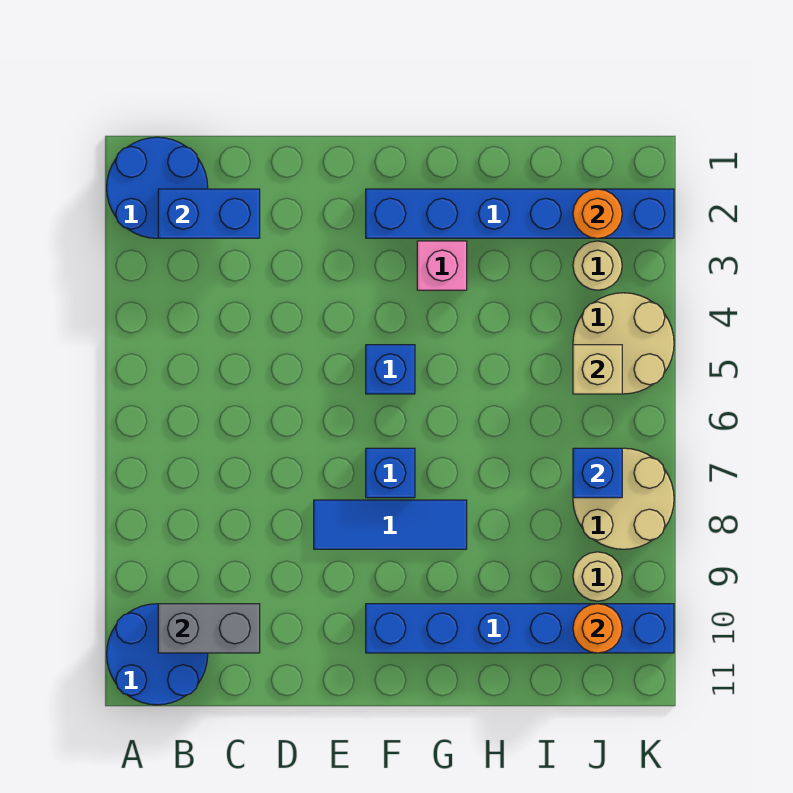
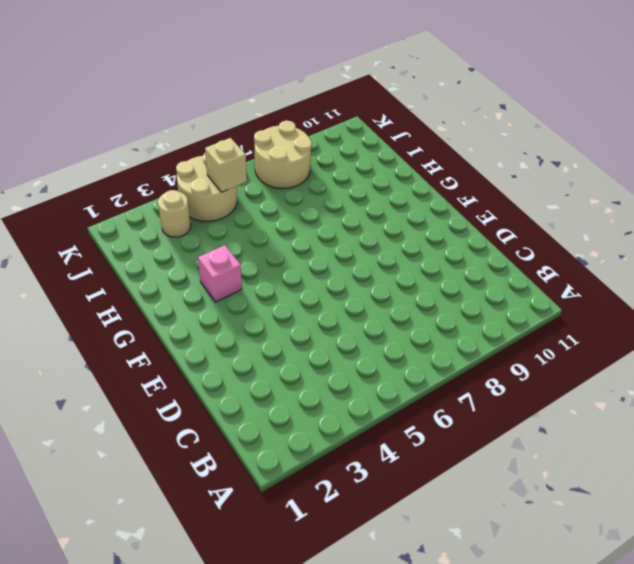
none -> blue 2x2 round brick [107,137,208,238]
none -> blue 2x2 round brick [107,604,208,705]
none -> blue 1x3 tile [314,500,467,549]

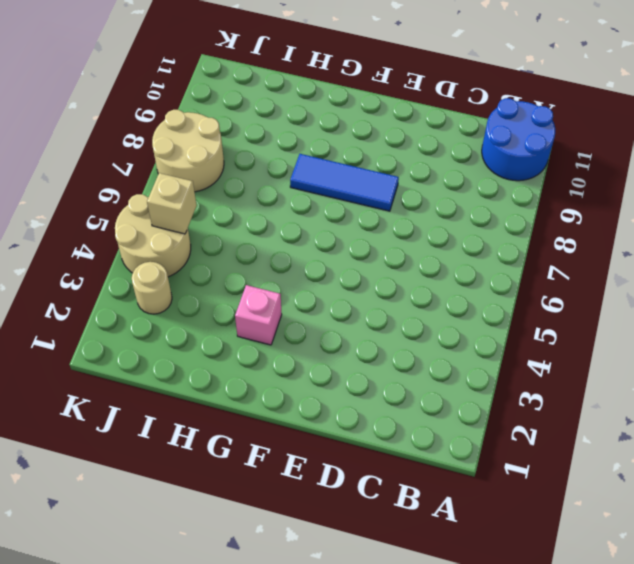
none -> blue 2x2 round brick [107,137,208,238]
none -> blue 1x6 brick [366,189,674,238]
none -> blue 1x1 brick [366,345,415,394]

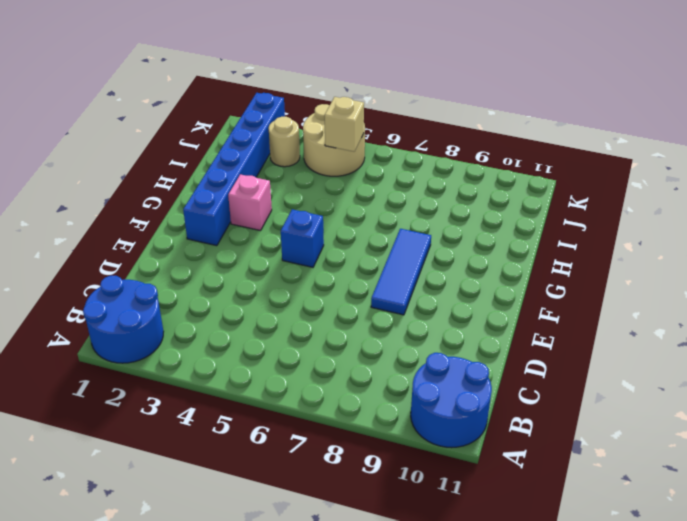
none -> blue 1x1 brick [366,448,415,498]
none -> blue 1x6 brick [366,604,674,653]
none -> tan 2x2 round brick [573,448,674,549]

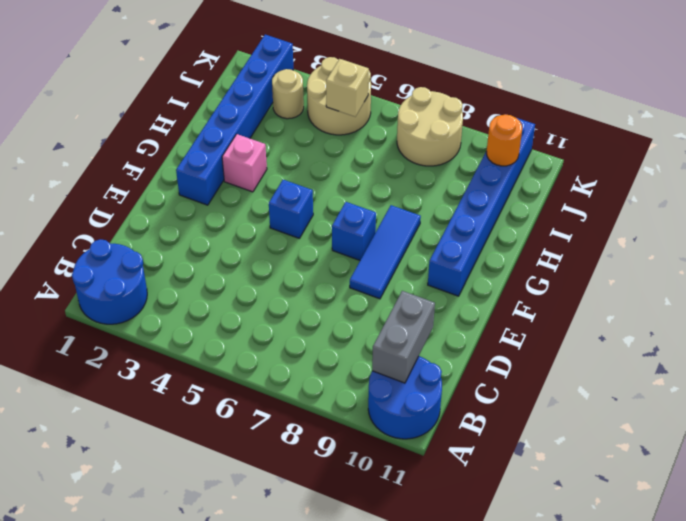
none -> tan 1x1 round brick [573,552,622,601]
none -> blue 1x2 brick [158,189,260,238]
none -> orange 1x1 round brick [573,189,622,238]

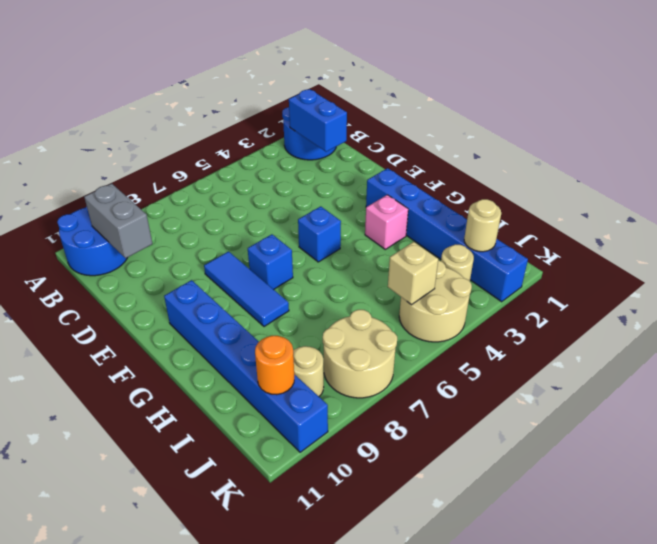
tan 1x1 round brick [464,199,501,252] -> orange 1x1 round brick [573,189,622,238]
none -> blue 1x1 brick [573,448,622,498]

